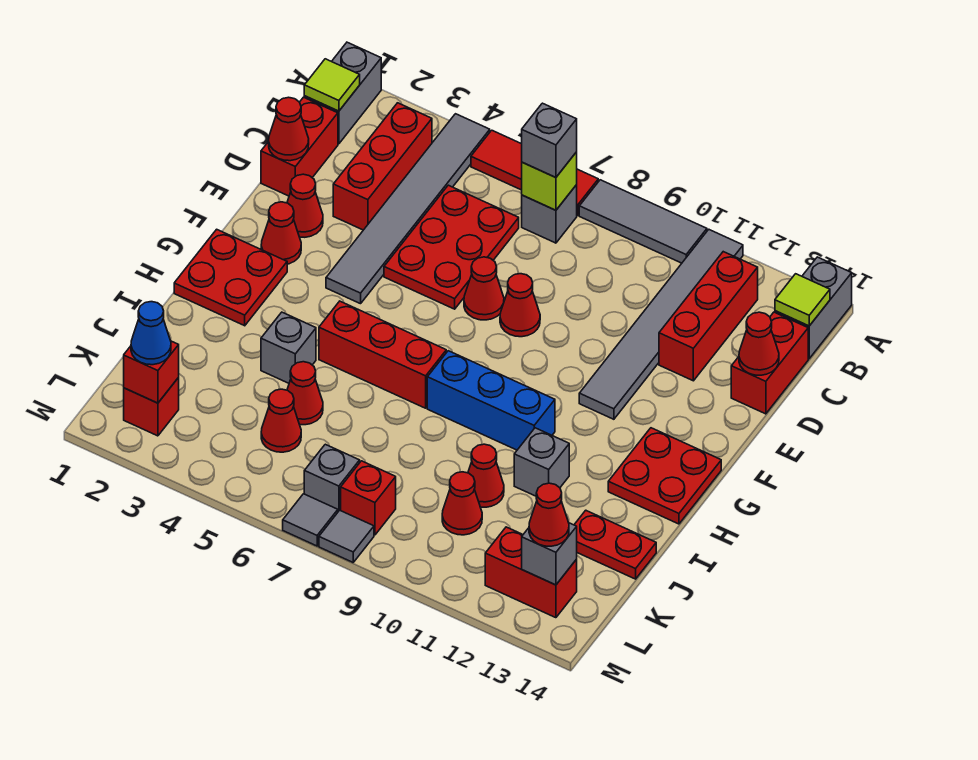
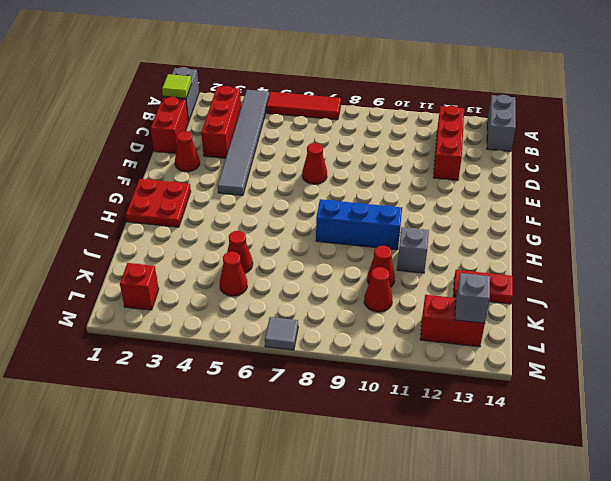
none -> grey 1x3 tile [579,180,707,263]
none -> grey 1x6 tile [579,230,743,419]
none -> grey 1x1 brick [522,185,577,243]
none -> red 2x3 plate [384,185,519,309]

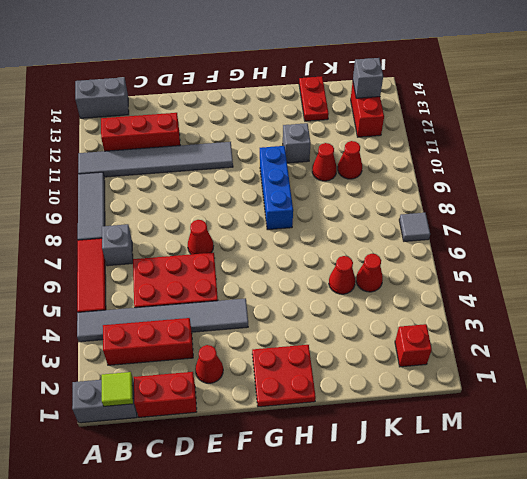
none -> red 1x2 brick [731,312,808,414]
none -> red 1x1 cone [500,274,540,337]
none -> red 1x1 cone [261,202,301,264]
none -> red 2x2 plate [608,428,721,524]

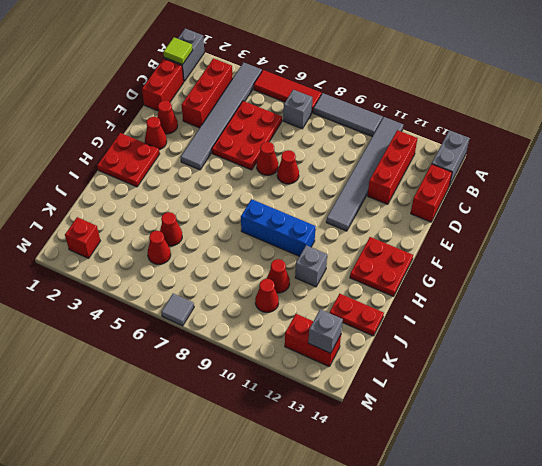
none -> red 1x3 brick [319,301,446,408]
none -> grey 1x1 brick [261,312,316,383]
none -> grey 1x1 brick [304,444,360,512]
none -> red 1x1 brick [341,461,396,535]

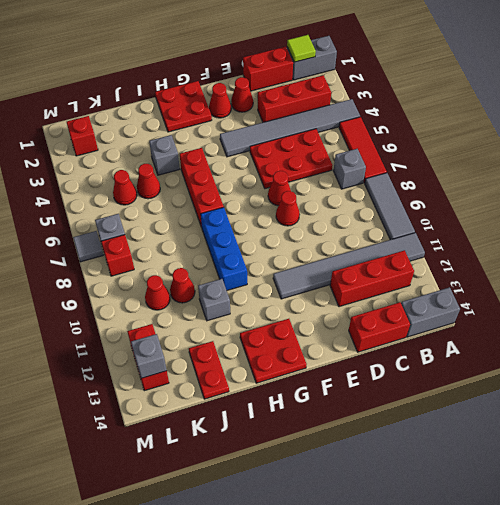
none -> grey 1x1 tile [319,510,374,562]
none -> lime 1x1 brick [522,152,577,210]
none -> lime 1x1 tile [775,274,830,326]
none -> red 1x1 cone [269,97,309,161]

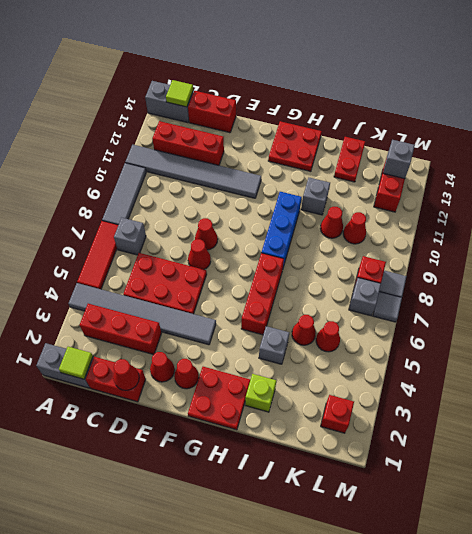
lime 1x1 brick [245,374,276,412] -> lime 1x1 brick moved to [522,152,577,210]
none -> red 1x1 cone [739,312,779,375]
none -> red 1x1 brick [124,341,179,403]
none -> grey 1x1 brick [522,103,577,178]
none -> blue 1x1 cone [131,302,171,365]

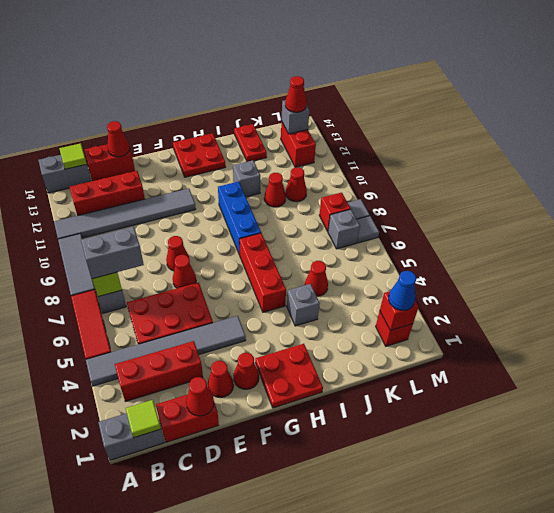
grey 1x2 brick [81,226,144,279] -> grey 1x1 brick [522,103,577,178]
none -> red 1x1 cone [261,389,301,452]

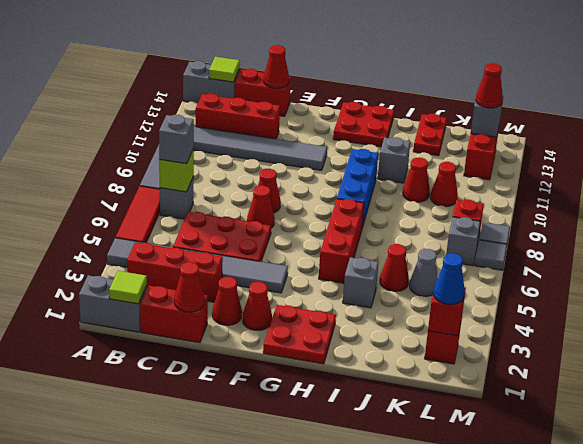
grey 1x1 cone [410,249,438,296] -> red 1x1 cone [261,389,301,452]

